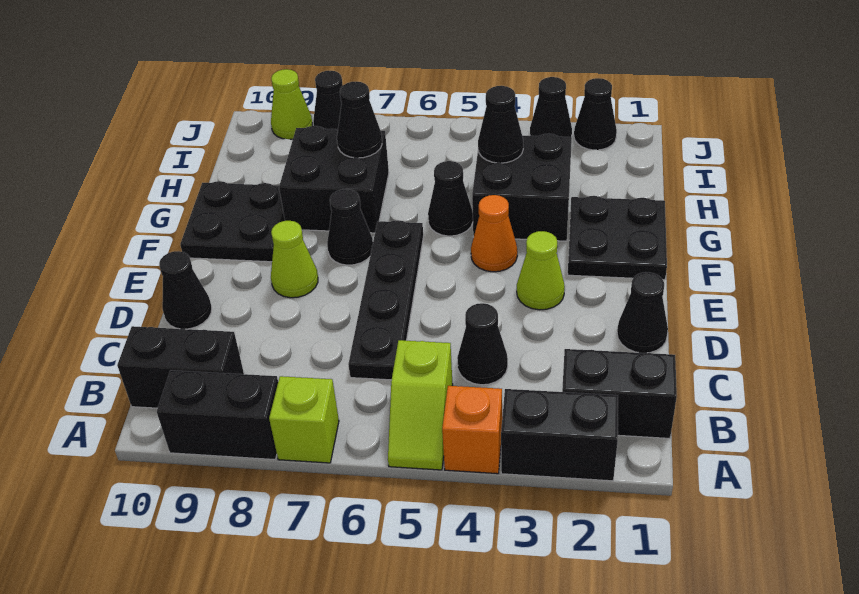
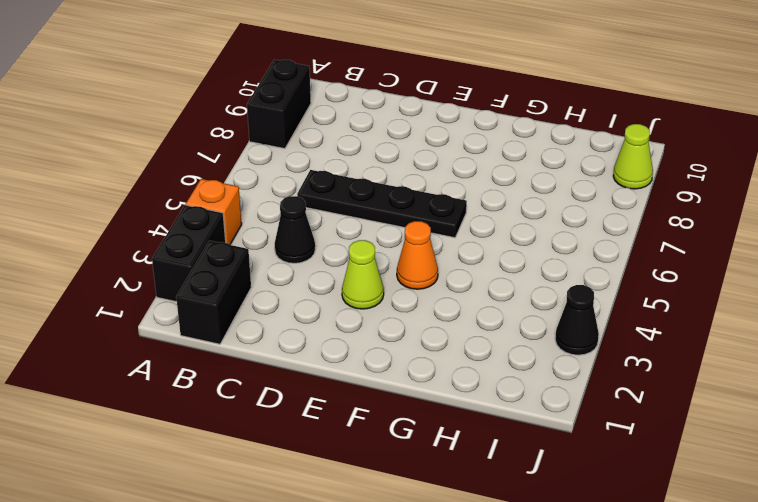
none -> lime 1x2 slope [388,340,453,470]
none -> lime 1x1 brick [269,376,339,463]
none -> black 1x2 brick [117,326,244,408]

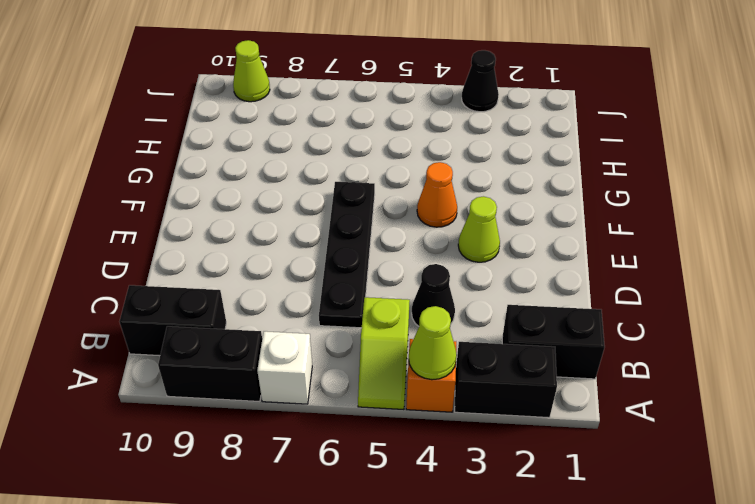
lime 1x1 cone [409,306,457,380] -> lime 1x1 cone moved to [271,221,318,298]
white 1x1 brick [257,331,312,404] -> lime 1x1 brick [269,376,339,463]
none -> black 1x1 cone [617,272,668,353]
none -> black 1x1 cone [159,251,212,329]
none -> black 2x2 plate [568,196,667,280]

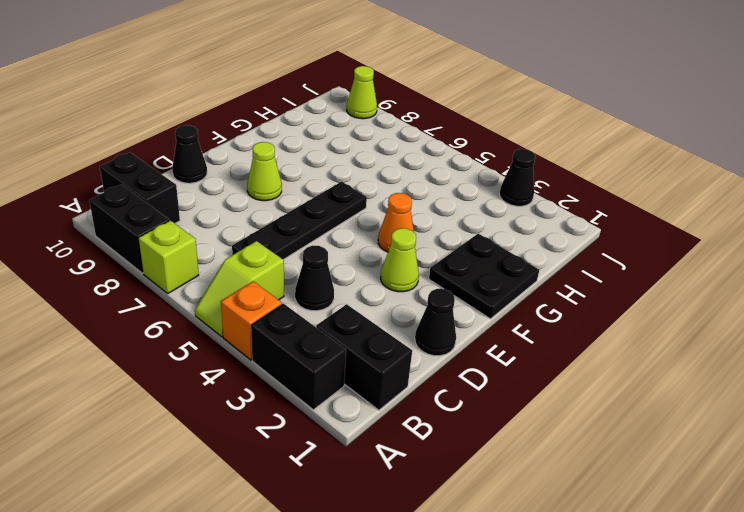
none -> black 1x1 cone [327,189,373,265]
none -> black 2x2 plate [180,181,285,262]
none -> black 2x2 brick [472,134,572,241]

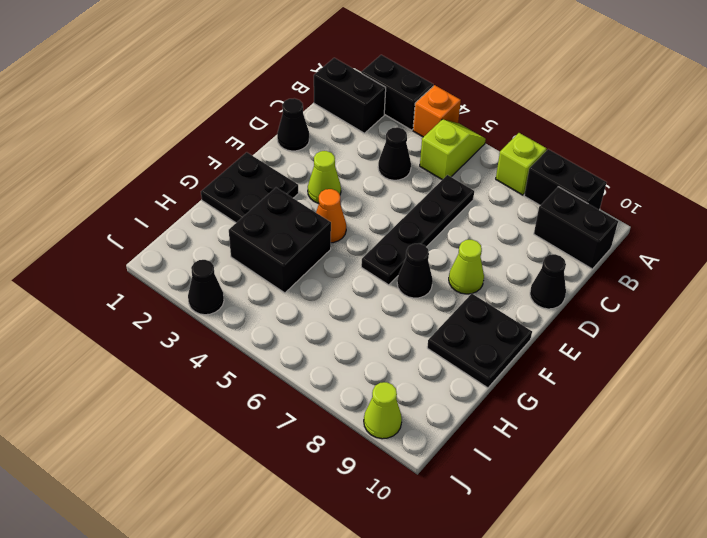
none -> black 1x1 cone [428,161,473,236]
none -> black 2x2 brick [279,126,389,233]
none -> black 1x1 cone [574,78,617,150]

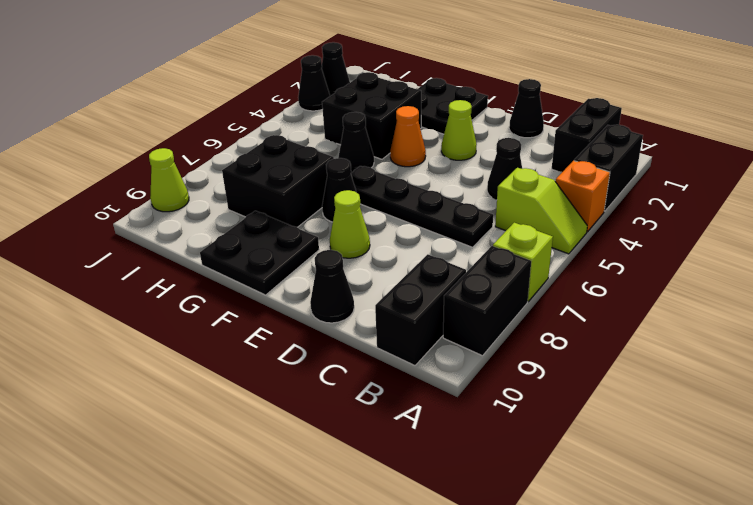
none -> black 1x1 cone [313,71,343,129]
none -> black 1x1 cone [478,86,523,163]
none -> black 1x1 cone [337,82,382,158]

